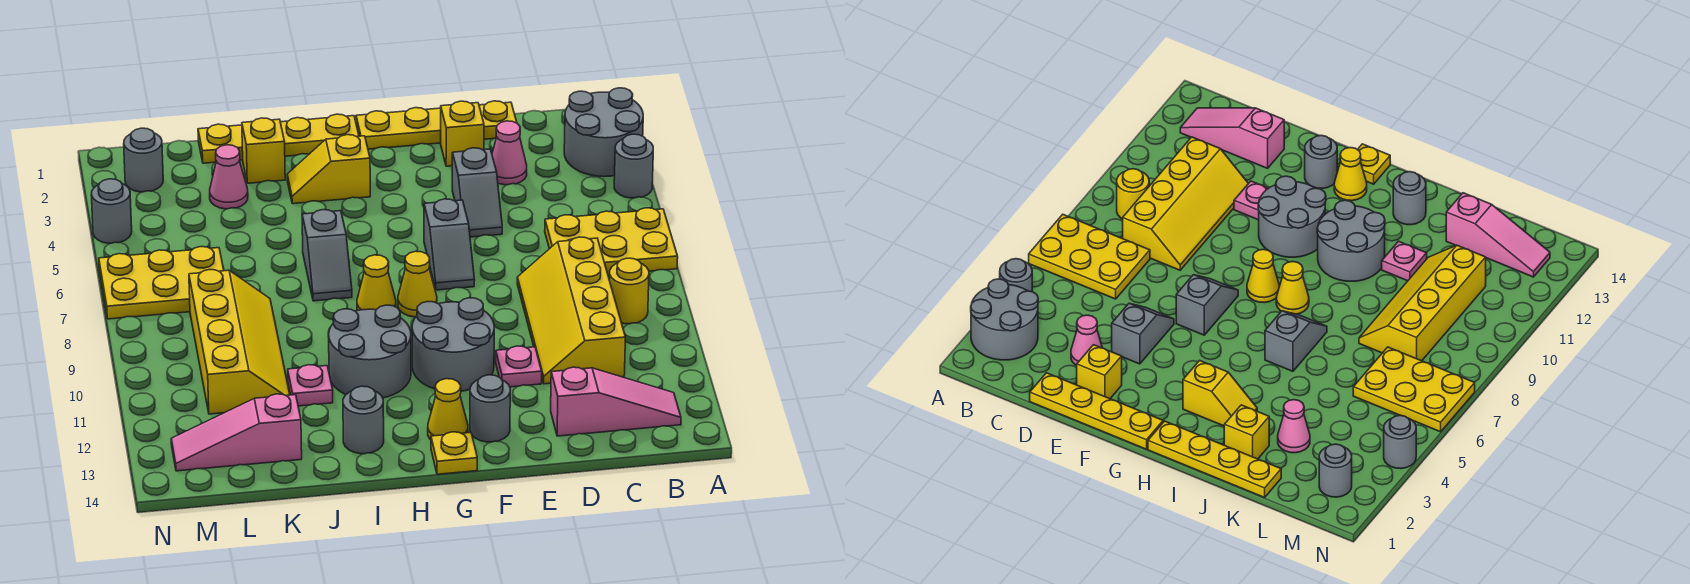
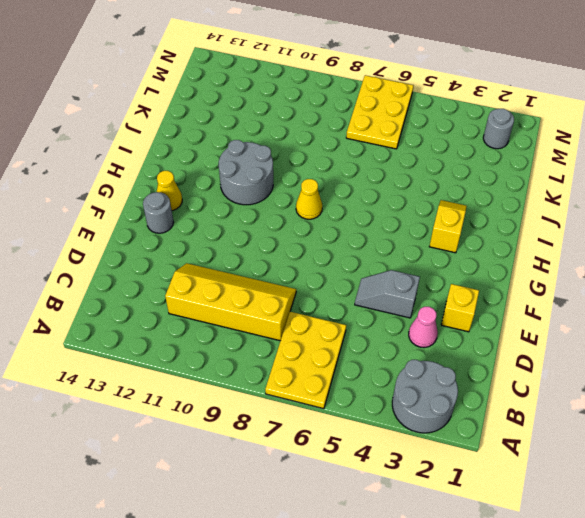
none -> grey 1x1 round brick [614,134,653,198]
none -> yellow 1x1 round brick [609,258,649,324]
none -> pink 1x3 slope [551,367,681,436]
none -> yellow 1x4 plate [356,101,517,149]

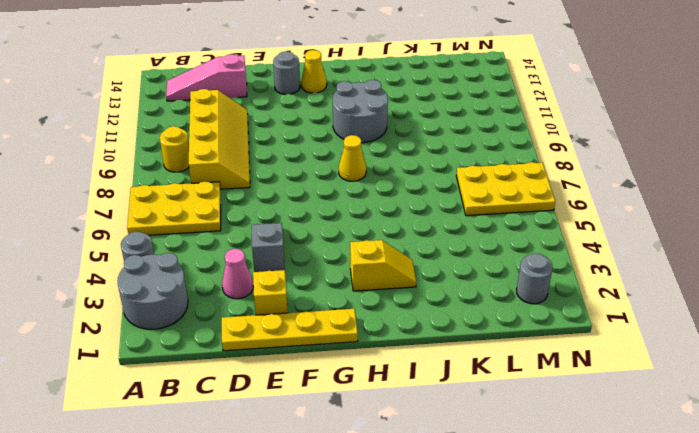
none -> pink 1x1 plate [496,346,542,387]
none -> grey 1x2 slope [424,199,475,290]
none -> grey 2x2 round brick [412,298,494,391]
none -> yellow 1x1 cone [398,251,437,317]

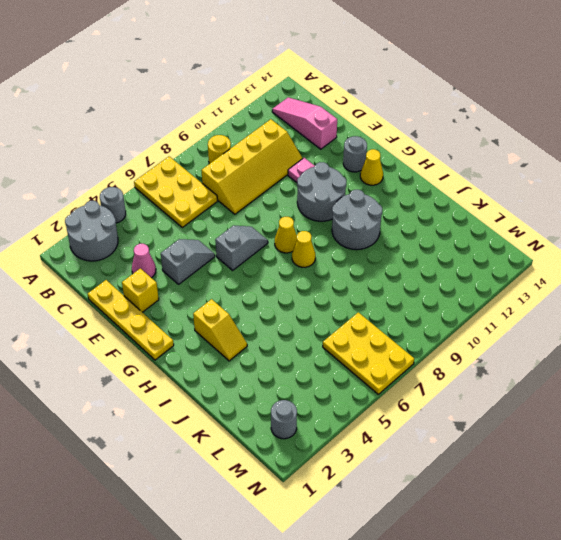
none -> yellow 1x1 plate [431,432,477,474]
none -> yellow 1x4 plate [198,114,359,163]
none -> grey 1x2 slope [302,210,352,301]
none -> grey 1x1 round brick [343,386,384,454]

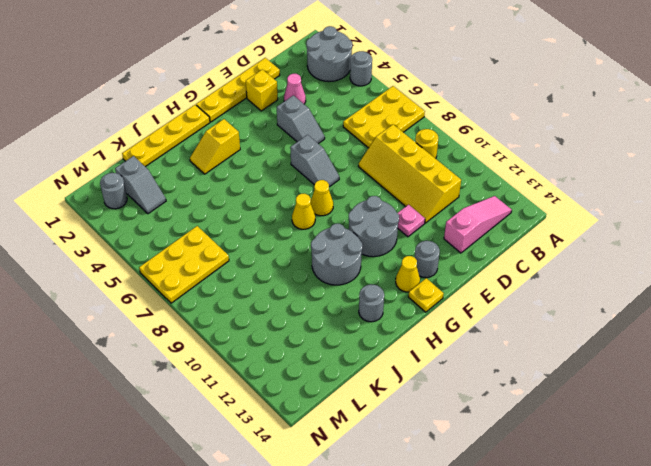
grey 1x2 slope [115,156,166,214] -> grey 1x2 slope moved to [302,210,352,301]
none -> yellow 1x1 brick [242,118,285,183]
none -> pink 1x1 plate [288,365,333,406]
none -> pink 1x1 cone [210,145,248,209]
none -> yellow 2x4 slope [189,270,290,414]

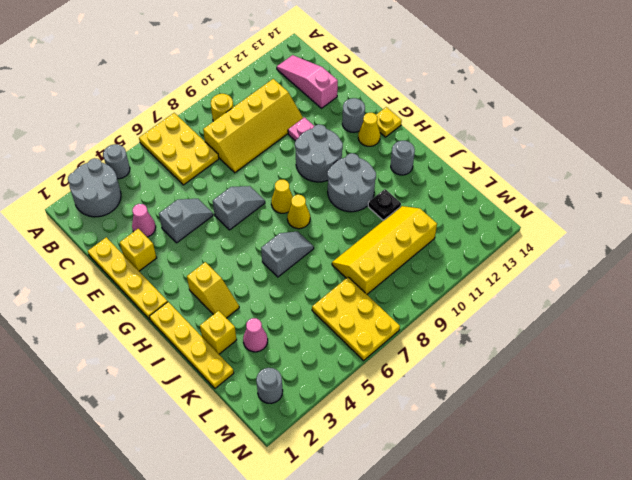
black 1x1 plate [368,189,401,221] -> pink 1x1 plate [288,365,333,406]
none -> pink 1x3 slope [171,394,302,471]
none -> grey 1x1 round brick [91,179,132,243]

